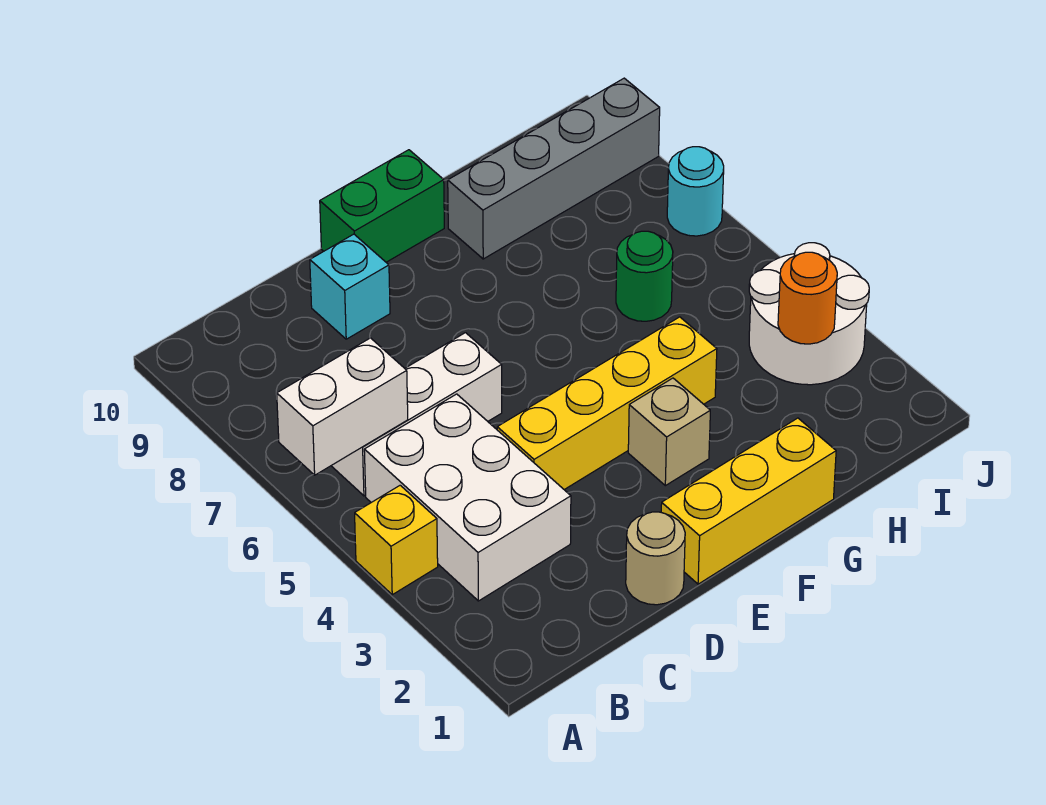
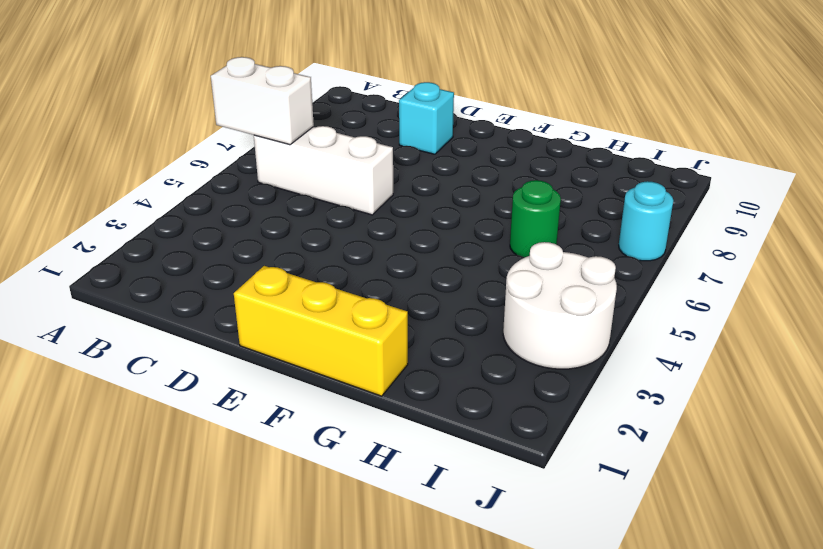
none -> yellow 1x1 brick [355,485,438,595]
none -> white 2x3 brick [364,394,571,601]
none -> tan 1x1 round brick [626,512,685,605]

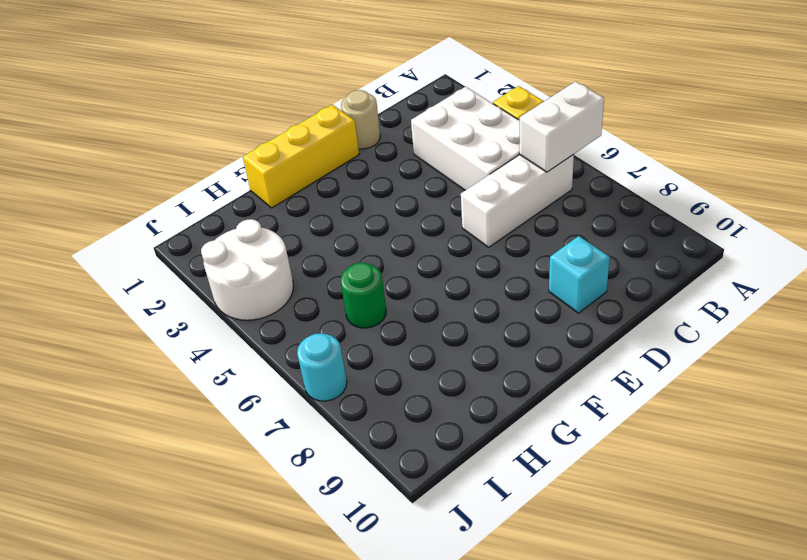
none -> yellow 1x4 brick [497,317,717,490]
none -> green 1x2 brick [320,150,444,262]
none -> tan 1x1 brick [628,378,710,486]

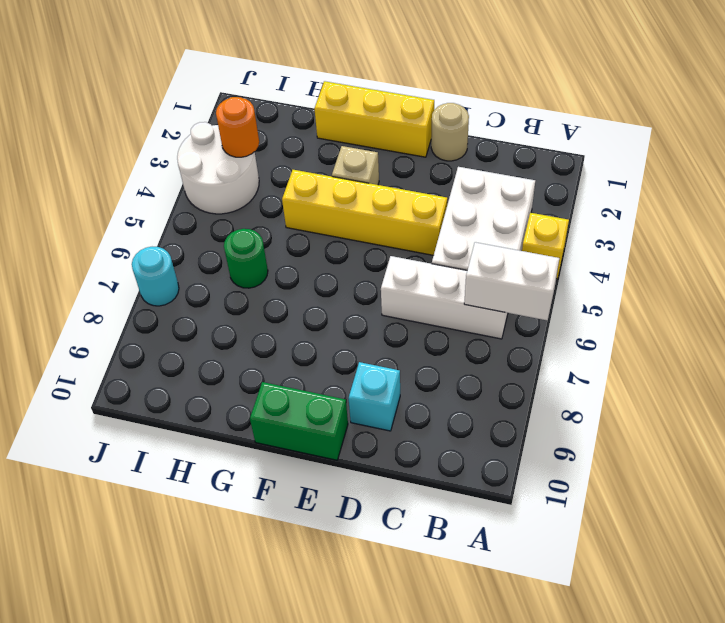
none -> grey 1x4 brick [448,78,660,259]

